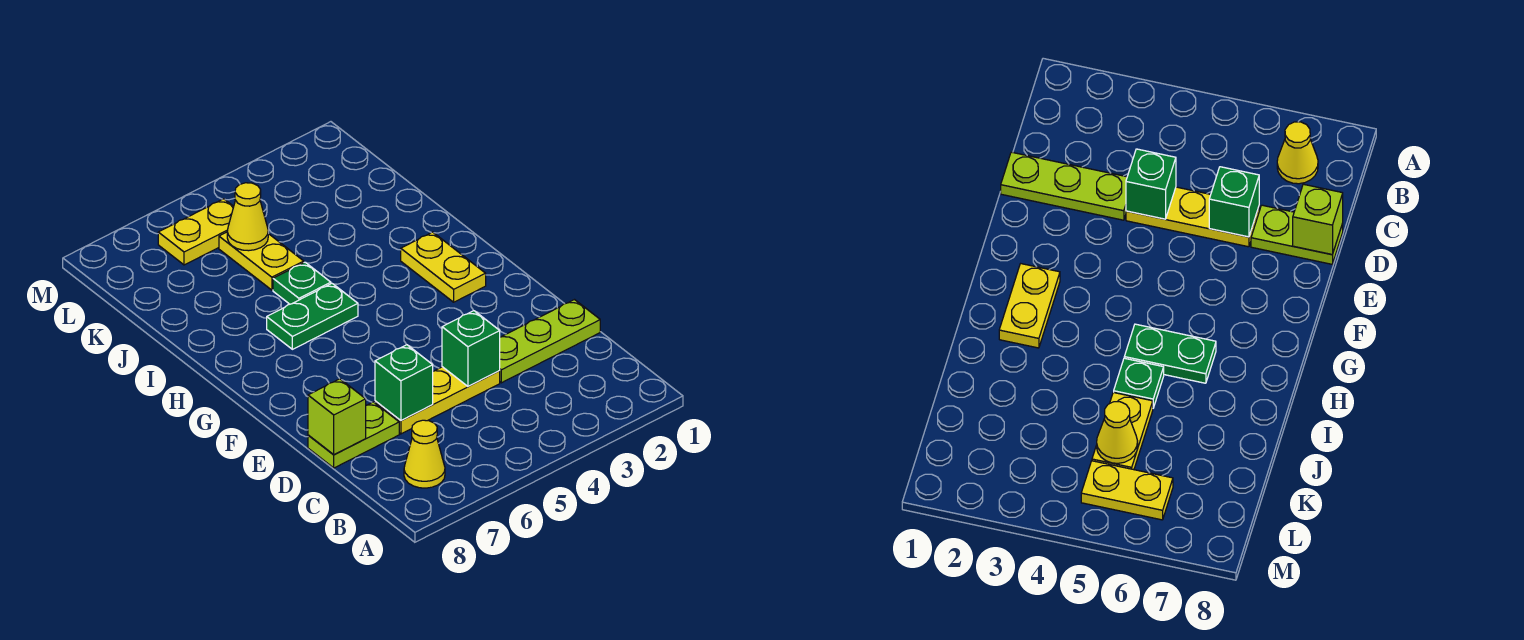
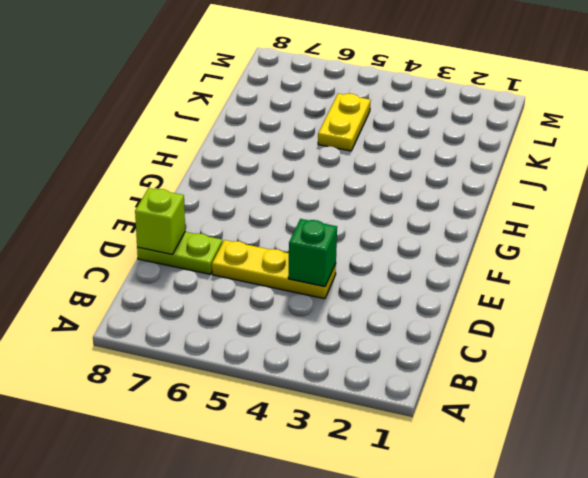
none -> yellow 1x1 cone [404,420,445,488]
none -> lime 1x3 plate [499,300,600,383]
none -> yellow 1x2 plate [401,232,486,302]

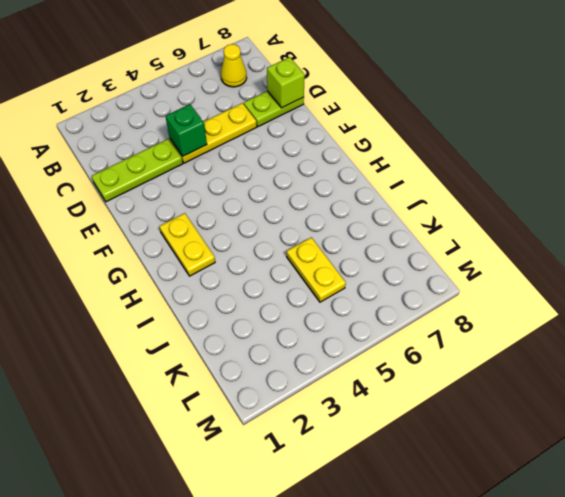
none -> green 1x2 plate [267,284,358,349]
none -> green 1x1 plate [273,262,331,304]
none -> yellow 1x2 plate [158,199,234,265]

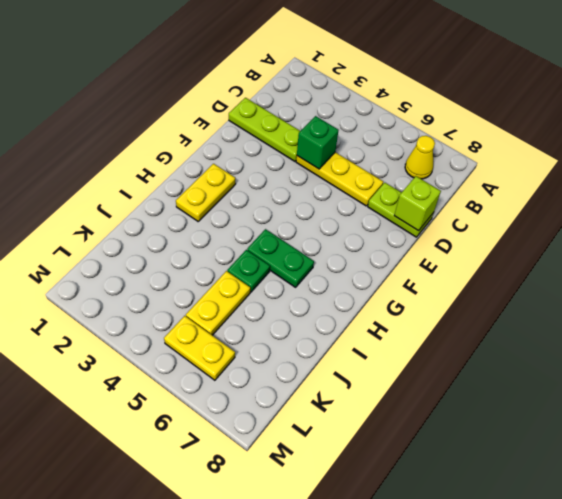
none -> green 1x1 brick [375,345,433,421]
none -> yellow 1x1 cone [227,183,268,251]

